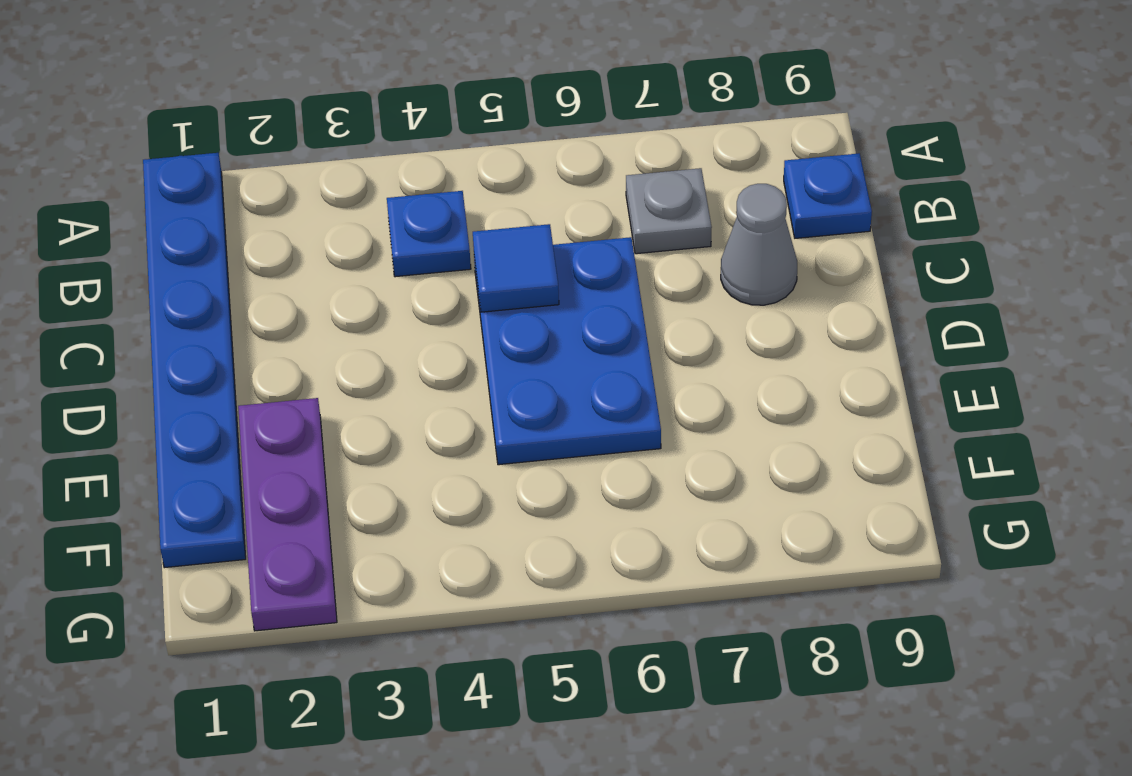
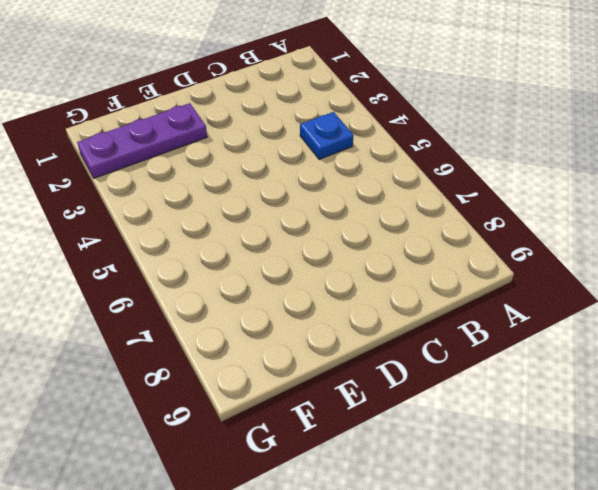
none -> blue 1x6 plate [143,153,246,568]
none -> grey 1x1 plate [626,168,712,254]

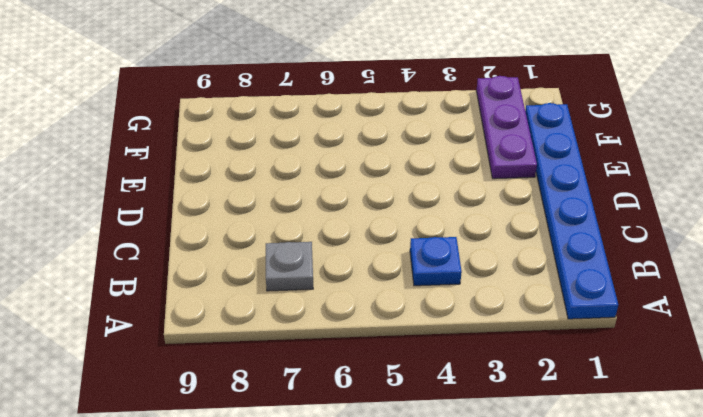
none -> blue 1x1 plate [784,153,872,238]
none -> blue 2x3 plate [474,237,661,465]

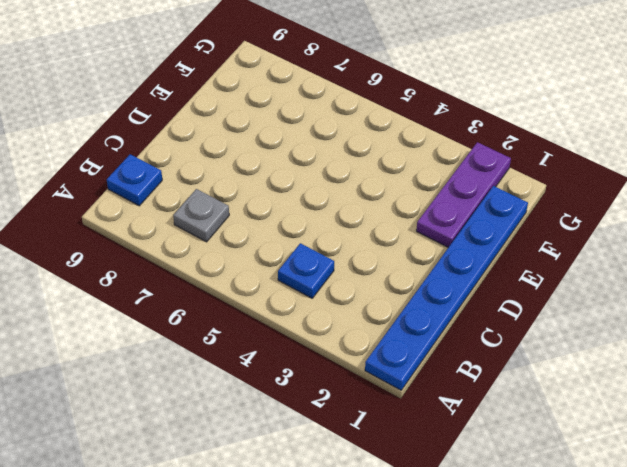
none -> blue 2x3 plate [474,237,661,465]
none -> grey 1x1 cone [721,184,797,305]

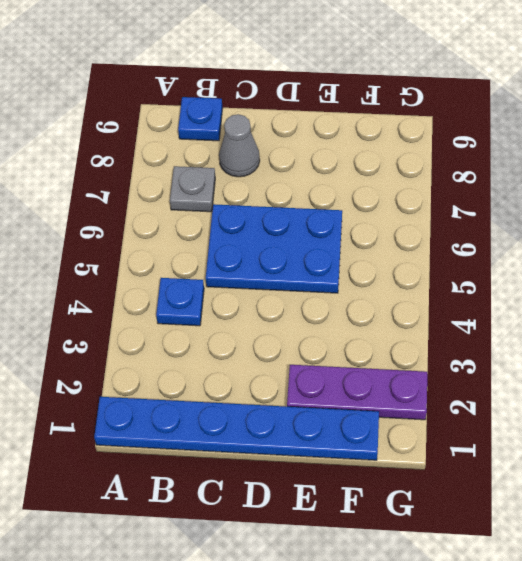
none -> blue 1x1 tile [473,224,559,312]

